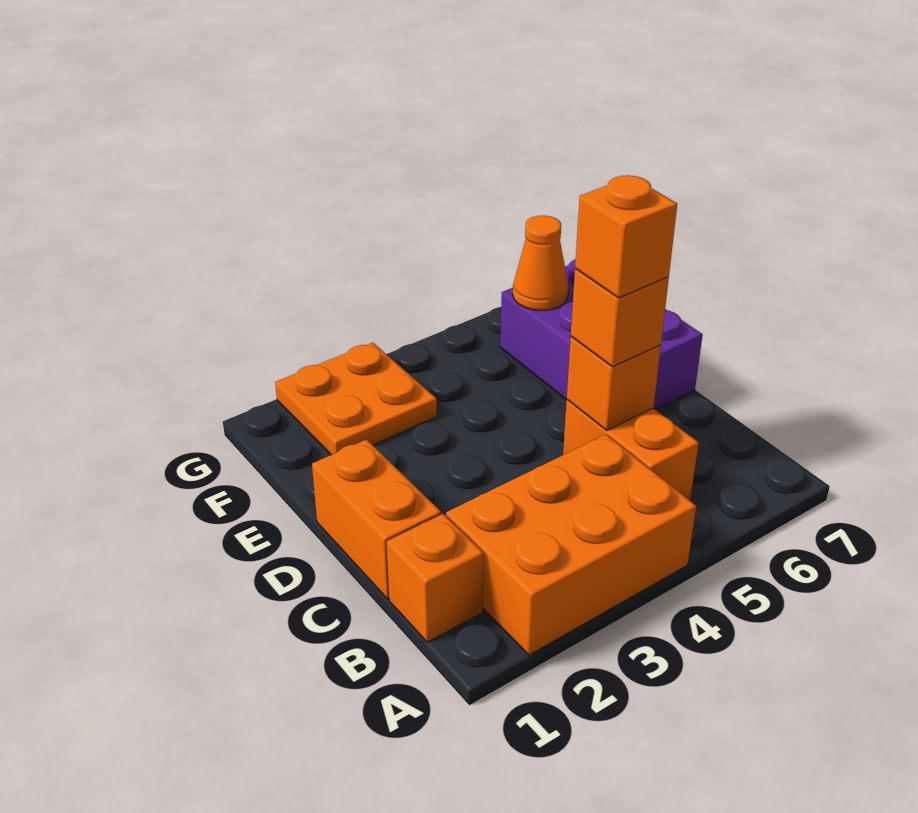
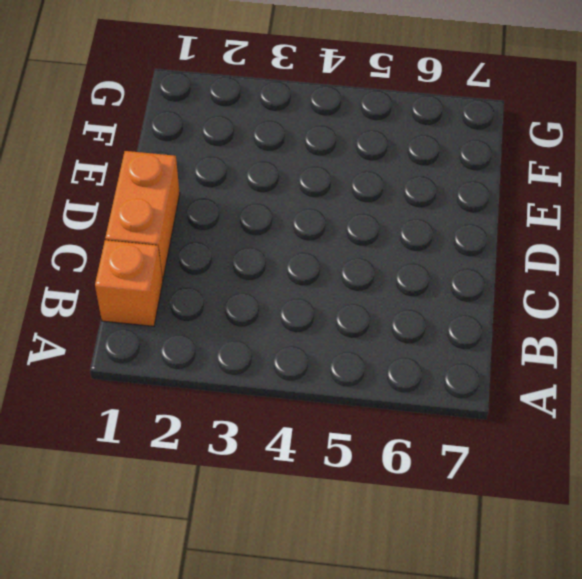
none -> orange 2x3 brick [446,434,696,655]
none -> orange 1x2 brick [563,400,699,500]

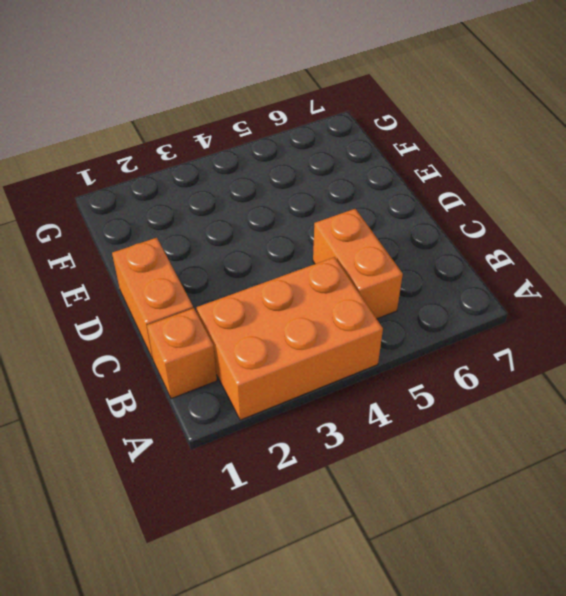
none -> purple 2x3 brick [500,259,703,410]
none -> orange 2x2 plate [275,343,437,455]

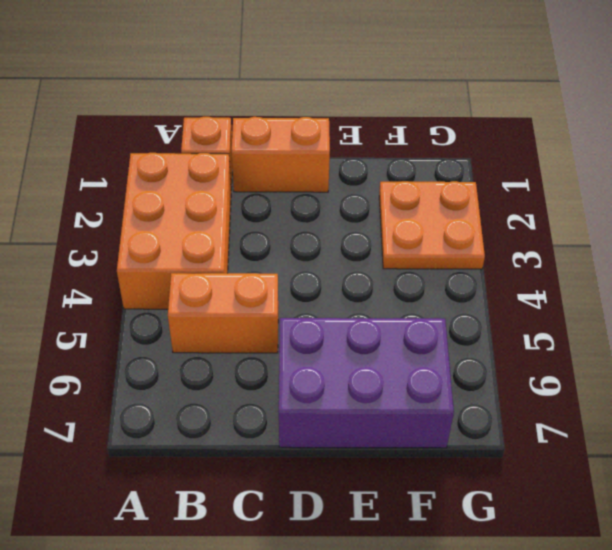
none -> orange 1x1 brick [567,337,661,430]
none -> orange 1x1 cone [513,215,568,311]

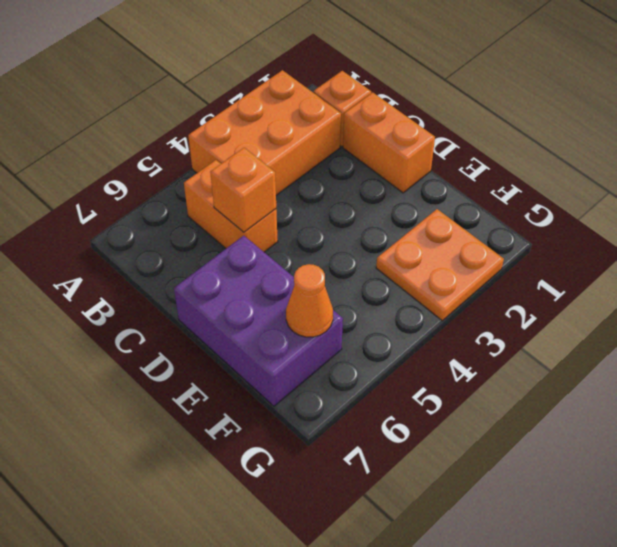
none -> orange 1x1 brick [571,269,669,367]
none -> orange 1x1 brick [575,175,677,298]

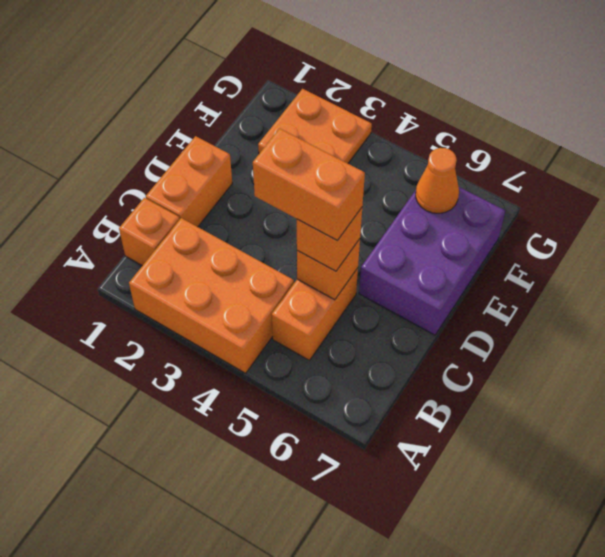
orange 1x2 brick [253,129,365,241] -> orange 1x1 brick [575,175,677,298]

